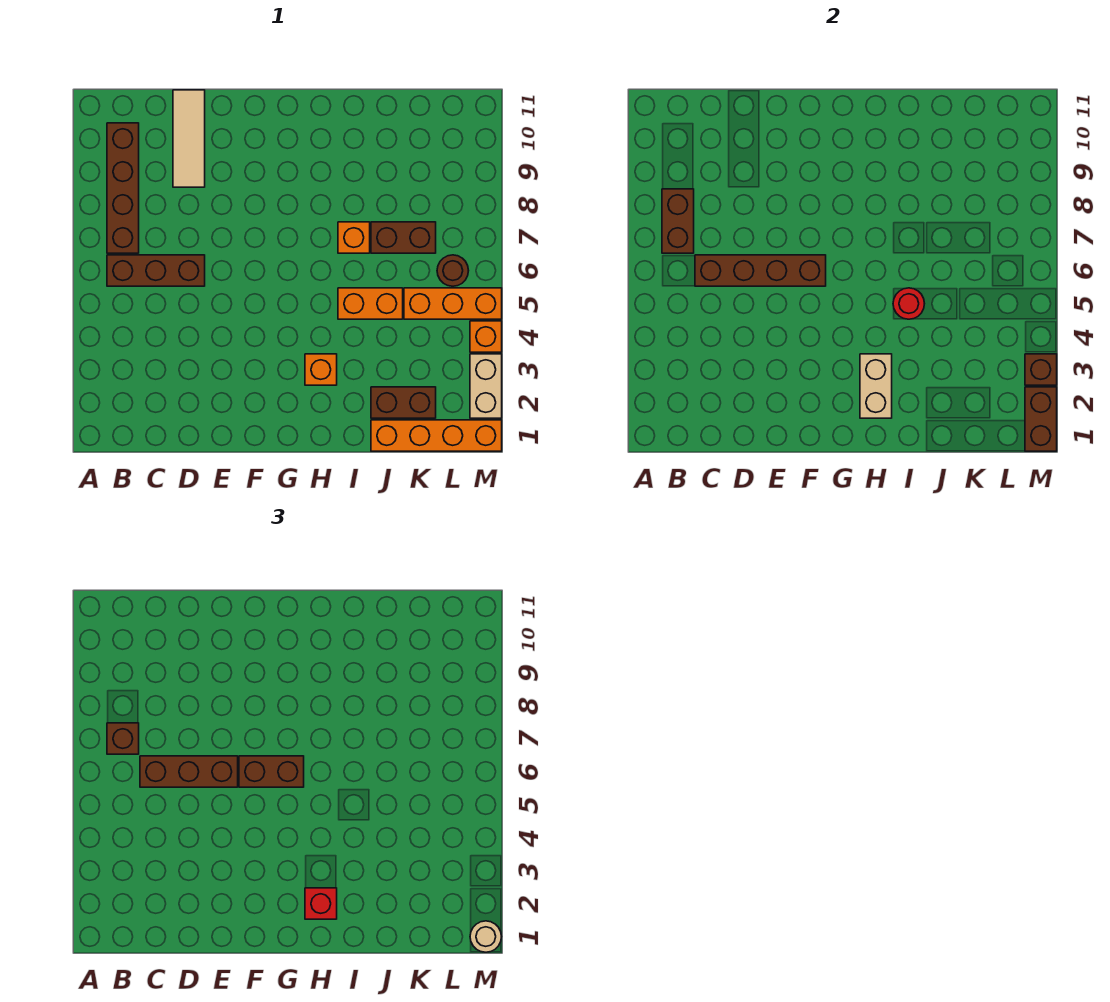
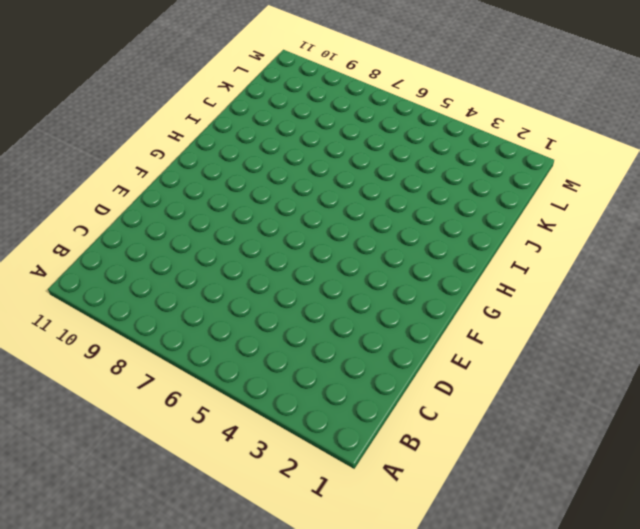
none -> brown 1x3 brick [107,255,205,286]
none -> brown 1x4 brick [107,123,139,253]
none -> tan 1x3 tile [173,90,205,187]

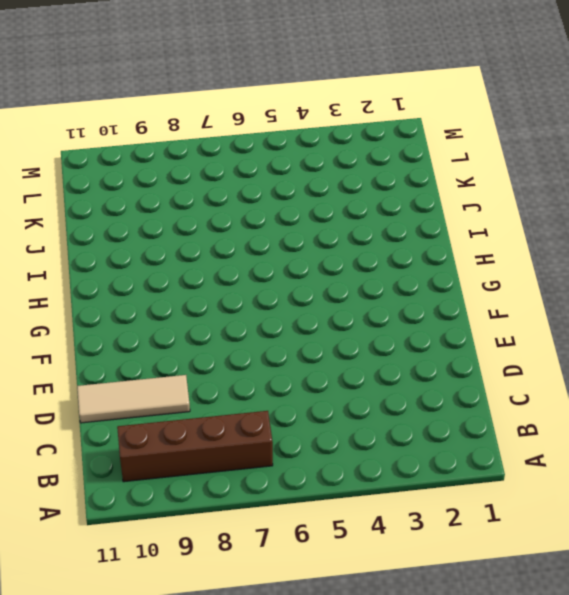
none -> brown 1x3 brick [107,255,205,286]
none -> orange 1x1 brick [305,354,337,385]
none -> orange 1x2 brick [338,288,403,319]

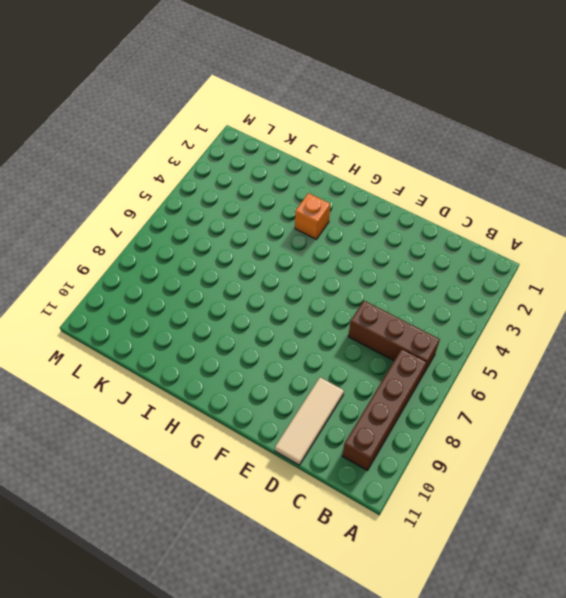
none -> orange 1x2 brick [338,288,403,319]
none -> orange 1x1 brick [338,222,370,253]
none -> orange 1x4 brick [371,420,502,451]

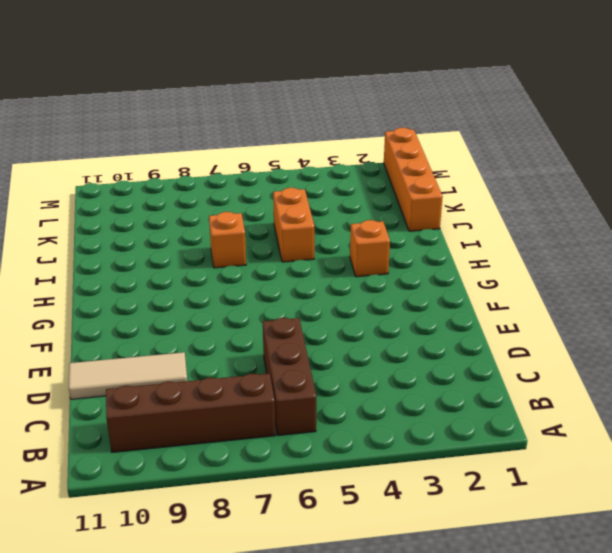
none -> brown 1x2 brick [371,387,436,418]
none -> brown 1x2 brick [371,222,436,253]
none -> orange 1x3 brick [404,288,502,319]

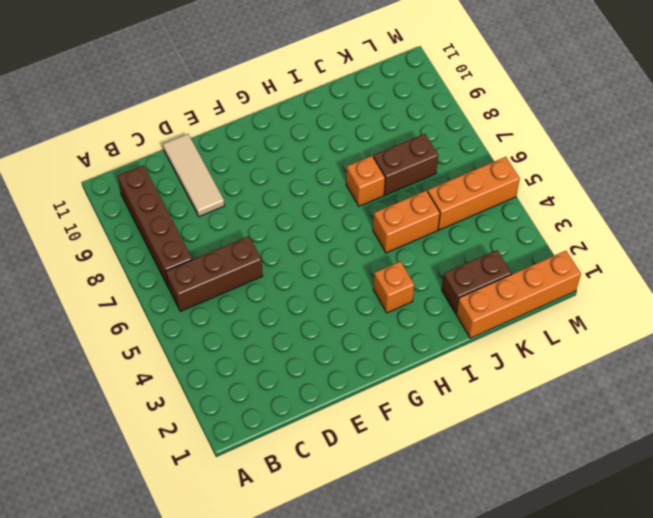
none -> brown 1x1 round brick [437,255,469,286]
none -> tan 1x2 brick [470,354,502,418]
none -> orange 1x1 brick [470,321,502,352]

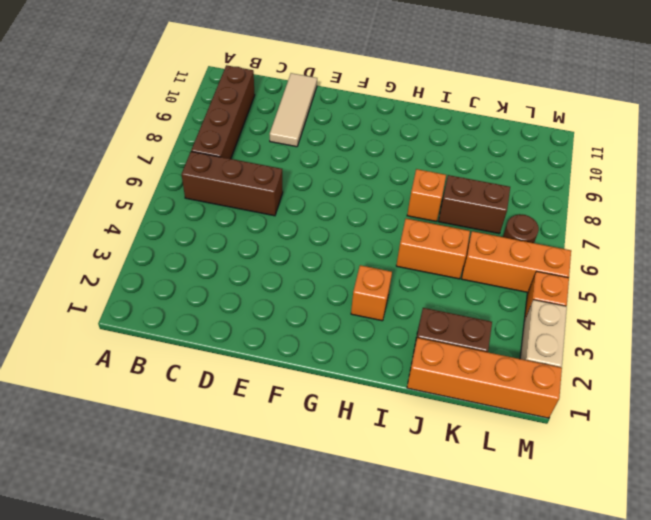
none -> brown 1x2 brick [662,189,694,253]
none -> brown 1x4 brick [695,255,826,286]
none -> tan 1x2 brick [860,354,892,418]

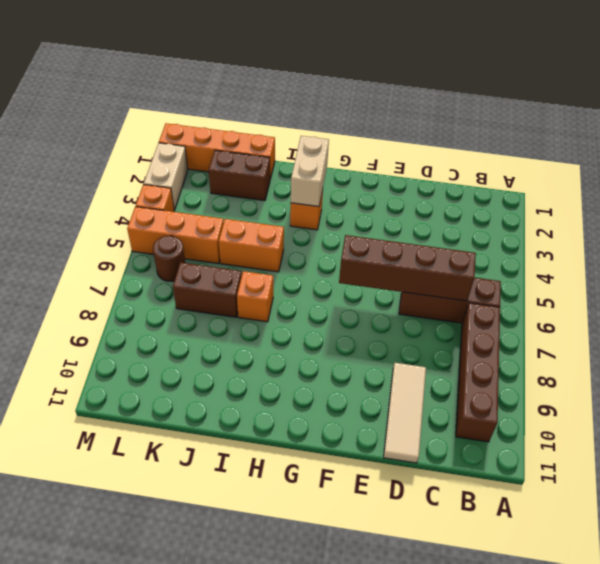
none -> brown 1x2 brick [662,189,694,253]
none -> red 1x1 round brick [893,288,925,319]
none -> brown 1x2 brick [1025,387,1057,451]

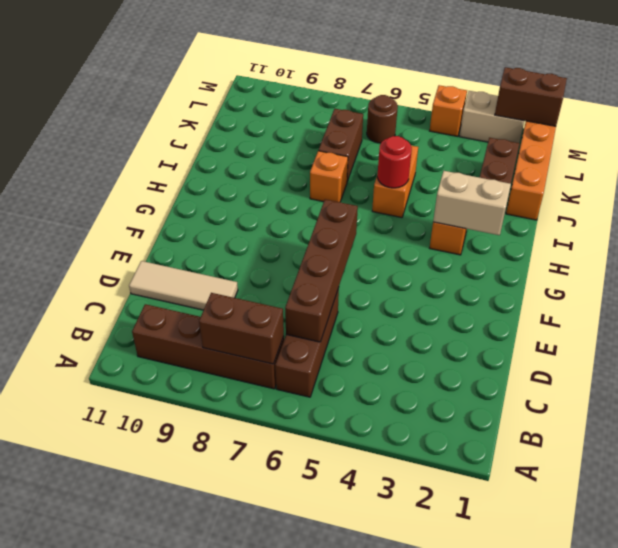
none -> orange 1x3 brick [404,288,502,319]
none -> brown 1x1 brick [1025,354,1057,385]
none -> brown 1x1 brick [107,723,139,754]

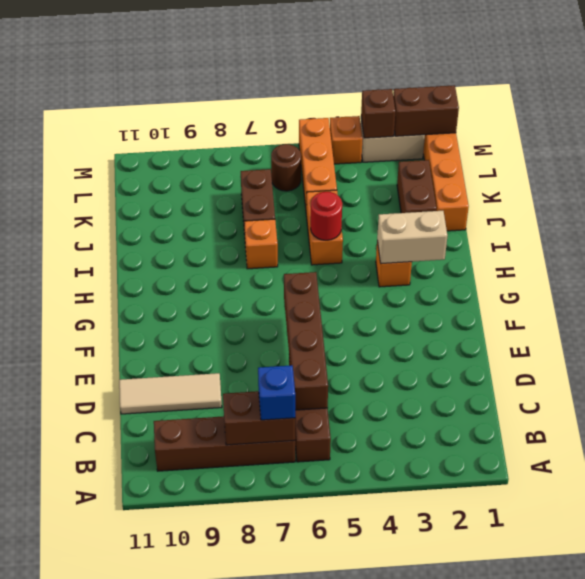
blue 1x1 brick [258,365,295,420] -> brown 1x1 brick [107,723,139,754]
none -> brown 1x3 brick [140,756,238,787]
none -> brown 1x2 brick [239,756,304,787]
none -> red 1x1 brick [305,888,337,919]

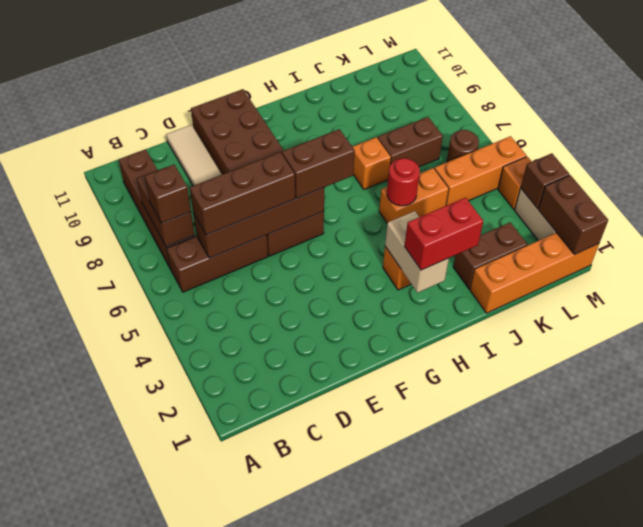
brown 2x6 brick [191,89,324,256] -> none
red 1x2 brick [404,198,483,270] -> red 1x1 brick [305,888,337,919]
none -> tan 1x1 round brick [470,921,502,952]

